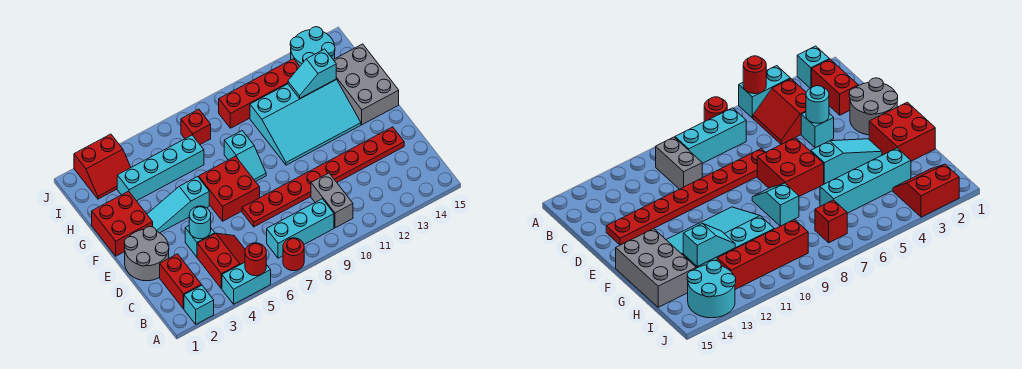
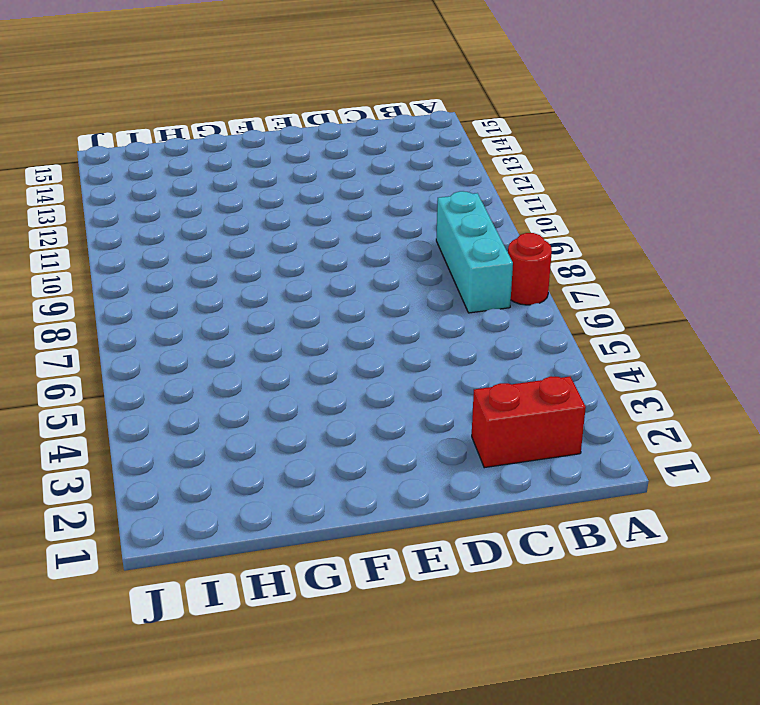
none -> cyan 1x1 brick [184,285,214,324]
none -> cyan 1x2 brick [222,262,271,304]
none -> red 2x2 slope [197,233,245,289]

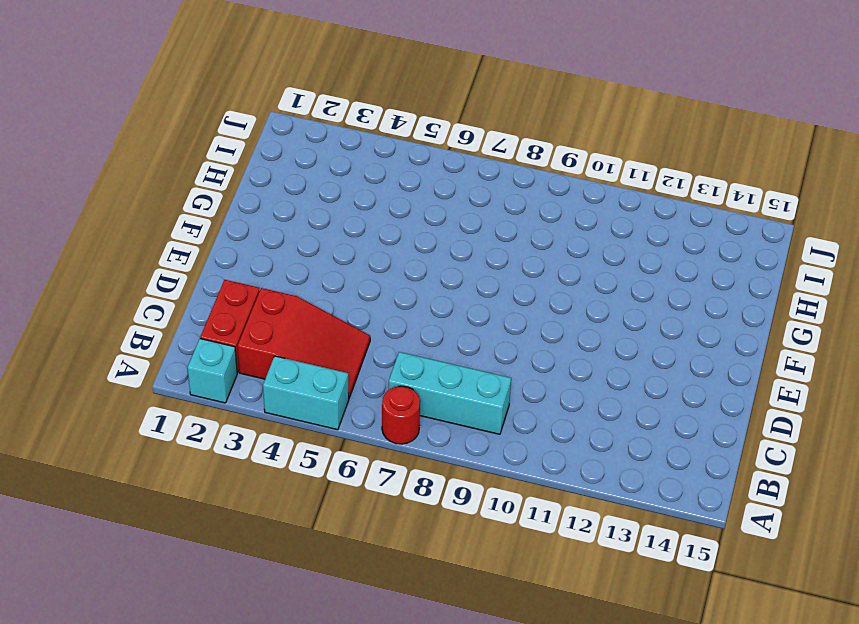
red 2x3 slope [238,288,370,398] -> red 2x2 slope [197,233,245,289]
none -> grey 1x2 brick [311,173,353,228]
none -> grey 2x2 round brick [124,226,169,281]
none -> cyan 1x1 brick [185,226,215,257]

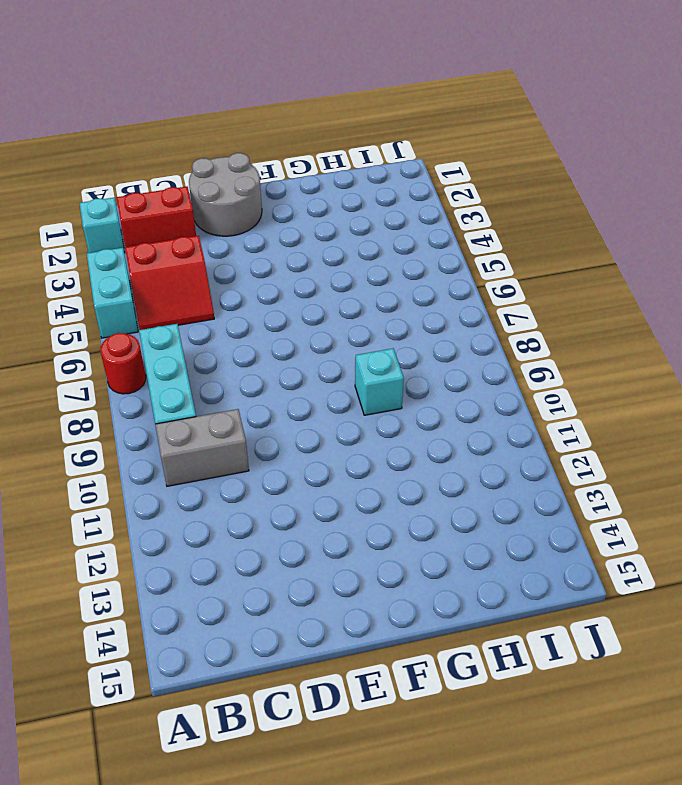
cyan 1x1 brick [355,349,404,415] -> cyan 1x1 brick moved to [185,226,215,257]
none -> red 1x8 plate [242,127,404,227]
none -> red 2x2 brick [199,156,260,221]
none -> red 2x2 brick [92,191,153,256]

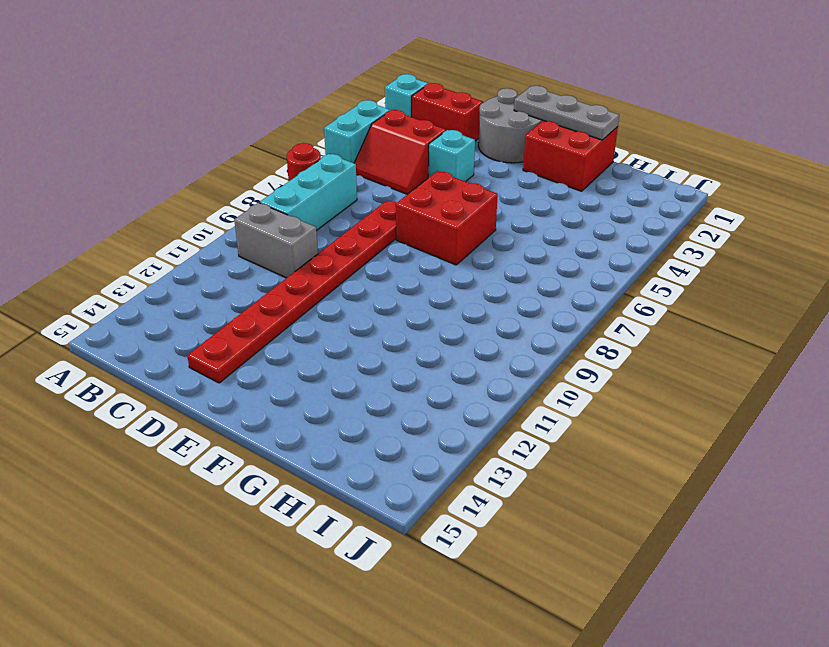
grey 1x3 plate [514,86,619,140] -> none
none -> cyan 1x3 slope [147,177,209,233]
none -> cyan 1x2 slope [224,131,266,182]
none -> cyan 3x4 slope [250,79,361,165]

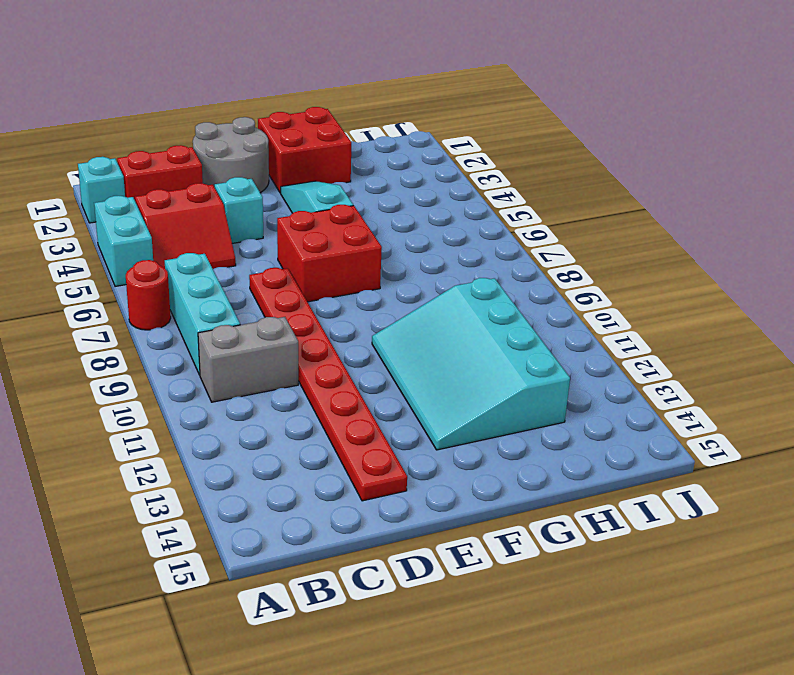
none -> cyan 1x2 slope [224,131,266,182]
none -> grey 2x3 brick [334,44,399,125]
none -> cyan 1x4 brick [117,135,204,201]

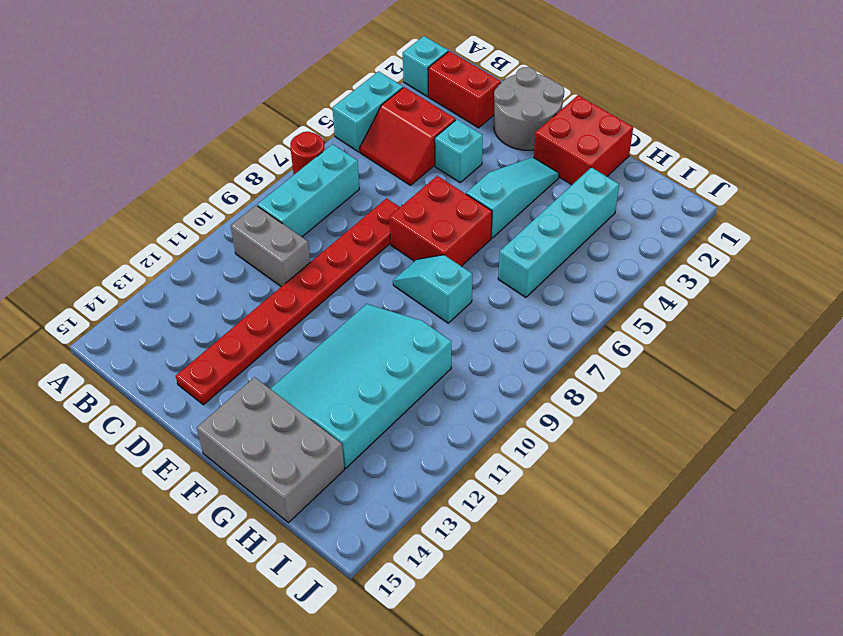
none -> red 2x2 slope [74,134,131,199]
none -> red 1x1 brick [181,109,211,145]
none -> red 1x4 brick [219,59,300,128]

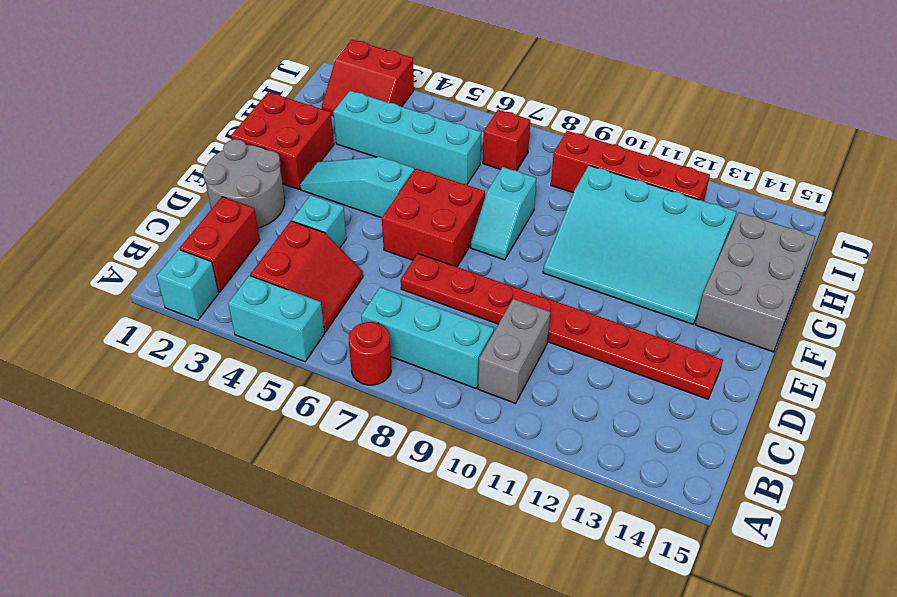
none -> cyan 2x2 round brick [290,27,335,66]
none -> red 1x1 round brick [245,243,266,276]
none -> cyan 1x1 round brick [189,206,211,239]

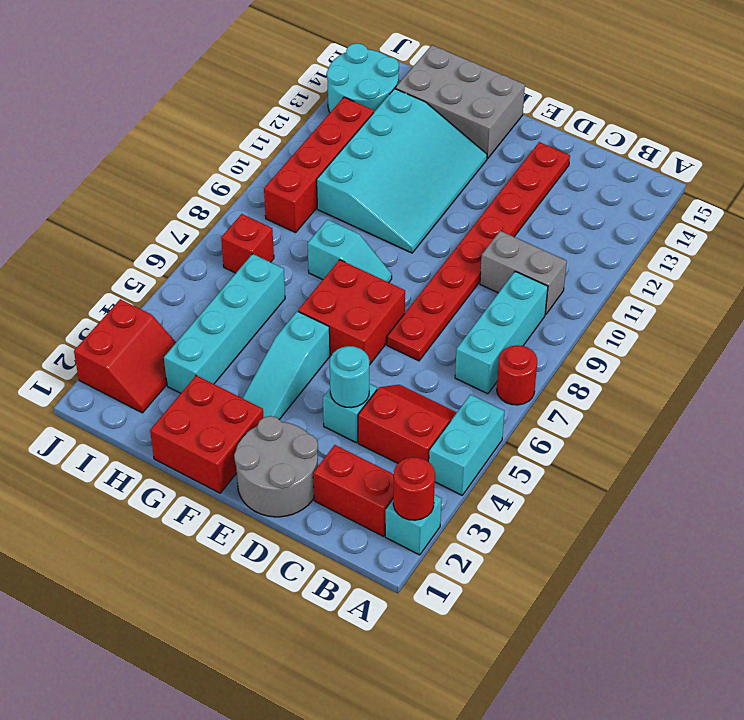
red 1x1 round brick [393,457,435,520] -> red 1x1 round brick moved to [245,243,266,276]
none -> cyan 1x2 slope [288,49,336,98]

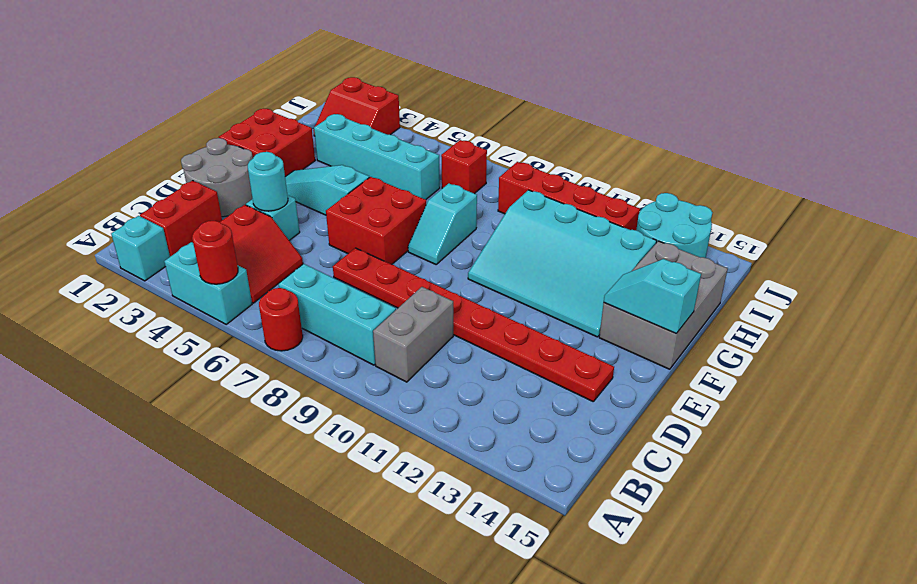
cyan 1x2 slope [604,259,701,333] -> cyan 1x2 slope moved to [288,49,336,98]

